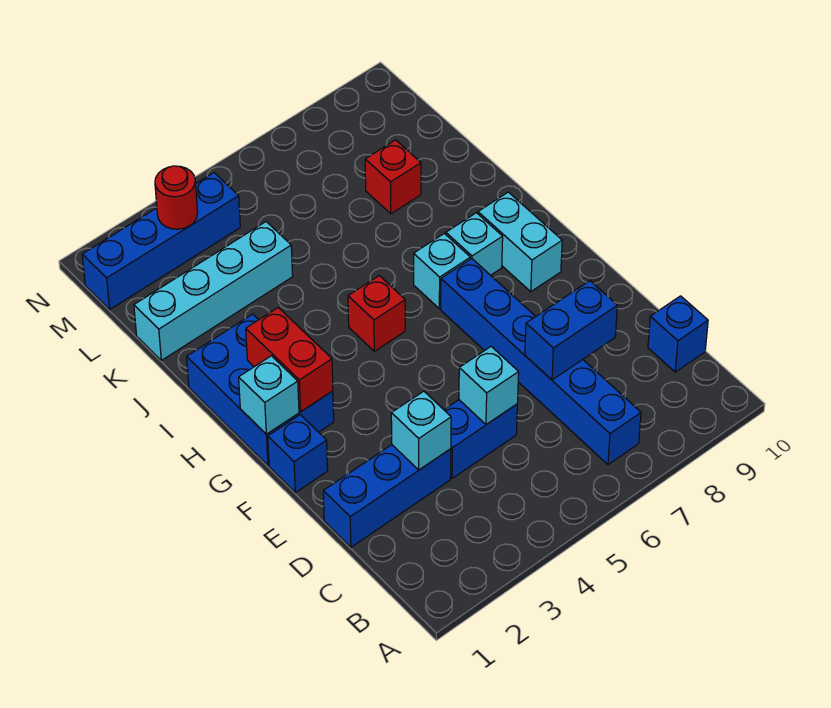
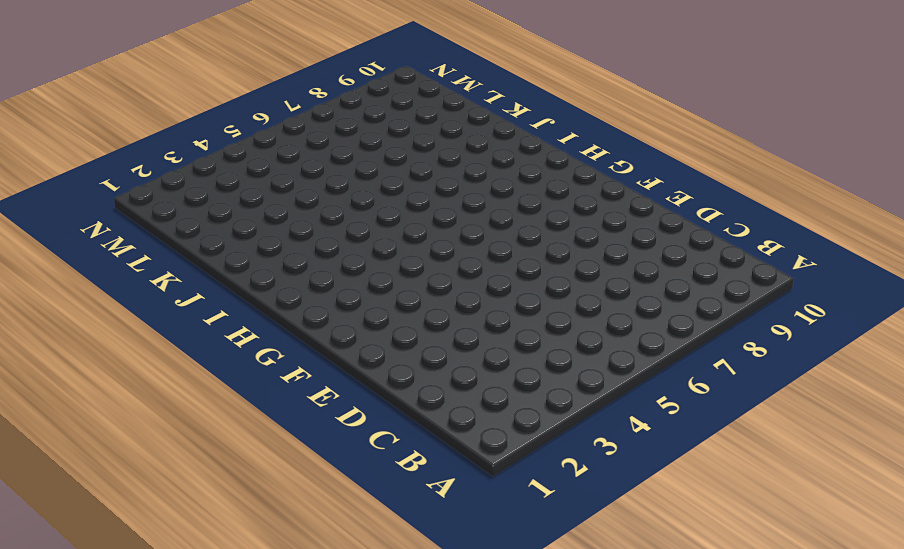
none -> blue 1x6 brick [441,258,641,465]
none -> blue 1x1 brick [648,296,708,372]
none -> blue 1x3 brick [323,445,451,547]

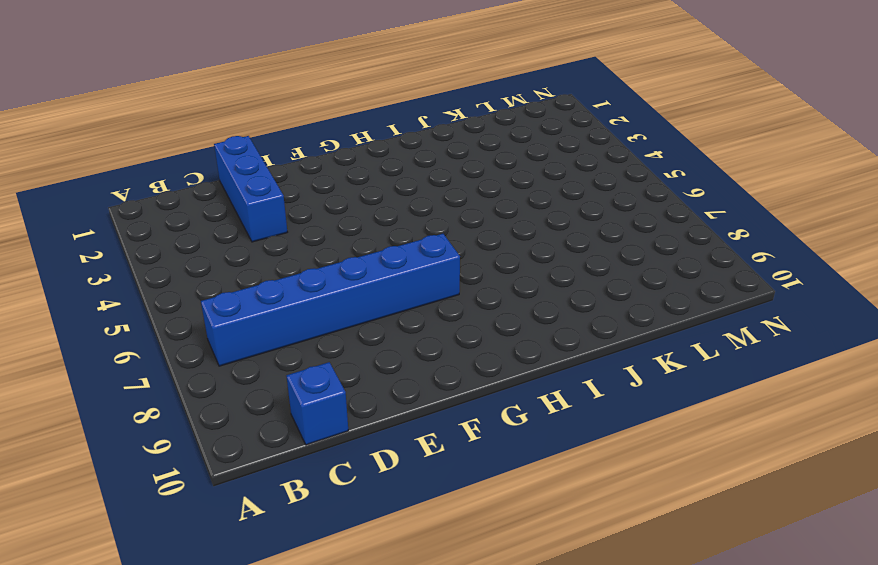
none -> blue 1x2 brick [444,400,517,478]
none -> blue 1x1 brick [268,415,328,492]
none -> blue 2x3 brick [187,314,334,465]

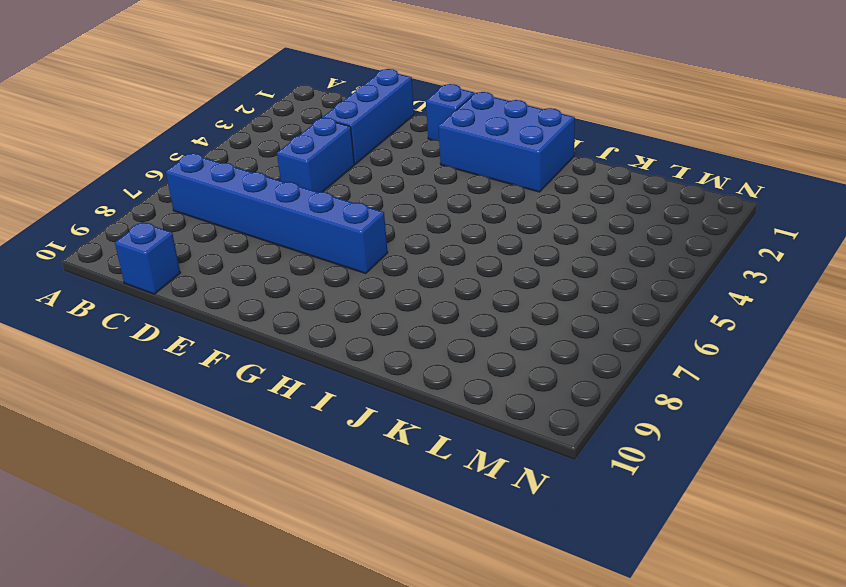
none -> cyan 1x2 brick [478,192,562,292]
none -> red 1x1 brick [348,276,405,351]
none -> cyan 1x1 brick [414,233,470,309]

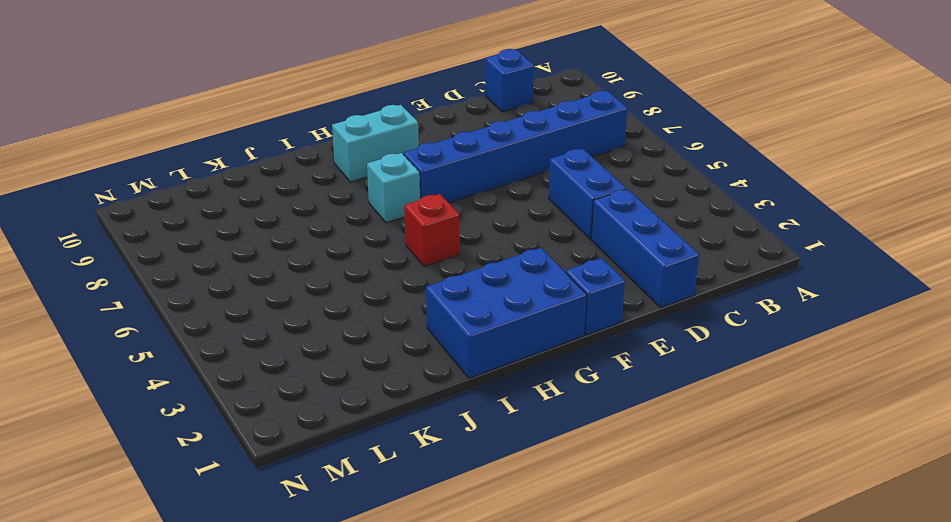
none -> cyan 1x1 brick [446,213,503,275]
none -> cyan 1x4 brick [134,222,293,360]
none -> red 1x1 brick [365,140,421,214]

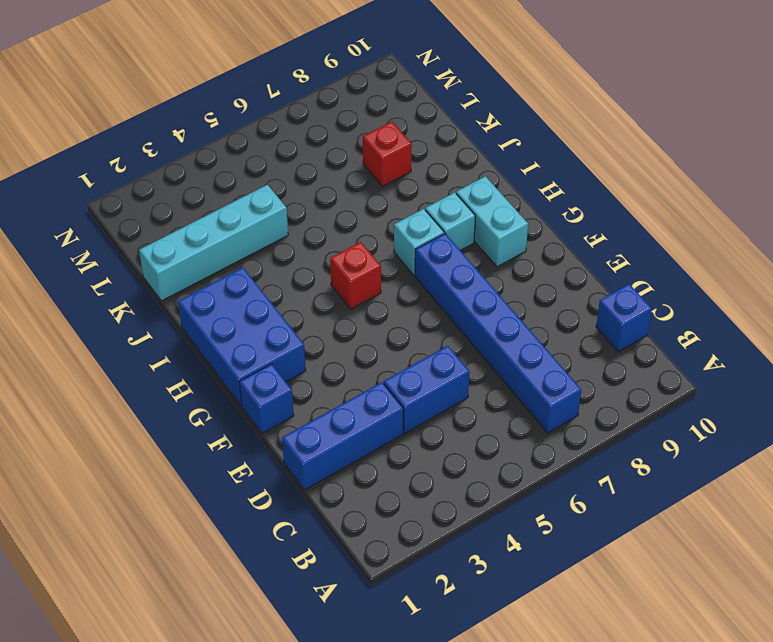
none -> blue 1x4 brick [82,173,240,309]
none -> cyan 1x1 brick [391,391,451,470]
none -> cyan 1x1 brick [459,347,519,425]

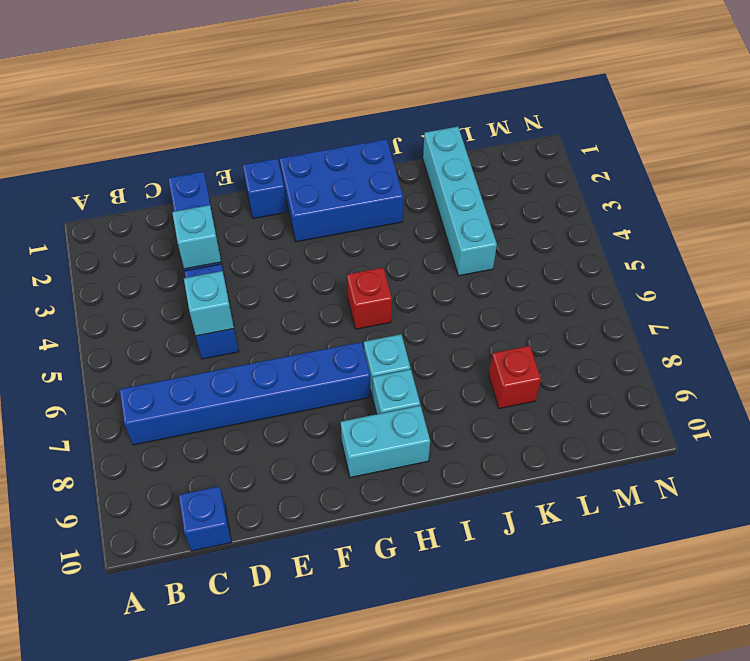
none -> blue 1x4 brick [82,173,240,309]
none -> blue 1x2 brick [525,281,617,380]
none -> cyan 1x1 brick [239,356,299,434]

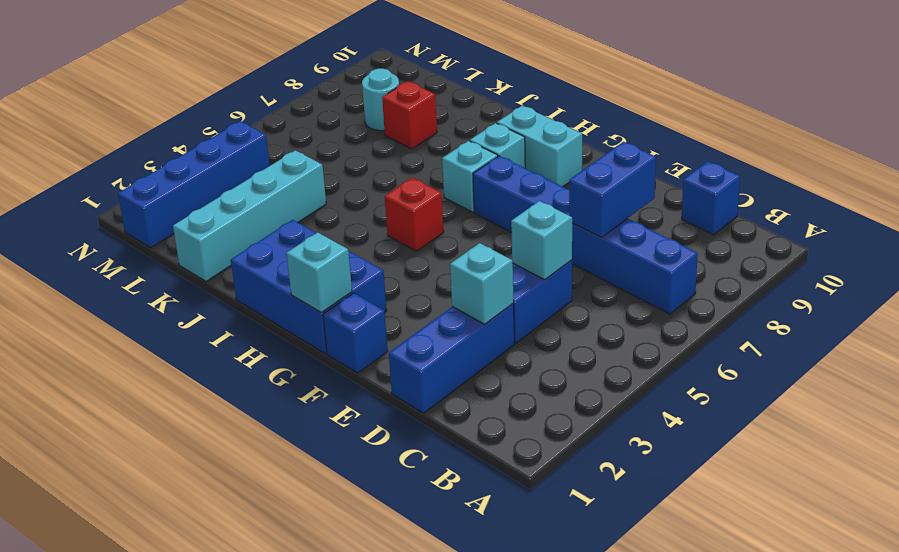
cyan 1x1 round brick [362,69,399,131] -> none
none -> red 1x2 brick [246,308,333,411]
none -> red 1x1 round brick [155,166,198,229]

